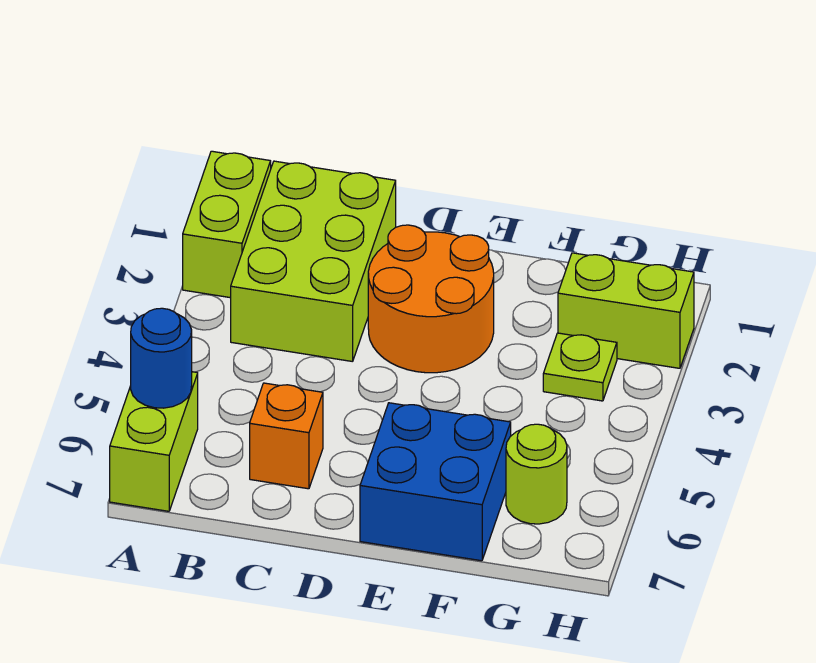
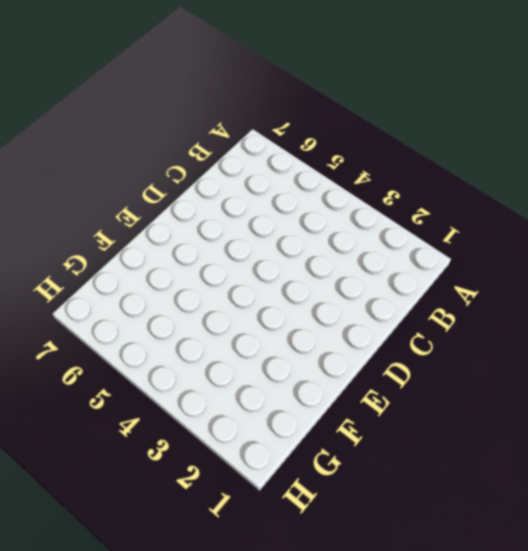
none -> lime 1x2 brick [183,151,271,298]
none -> lime 1x2 brick [110,372,198,511]

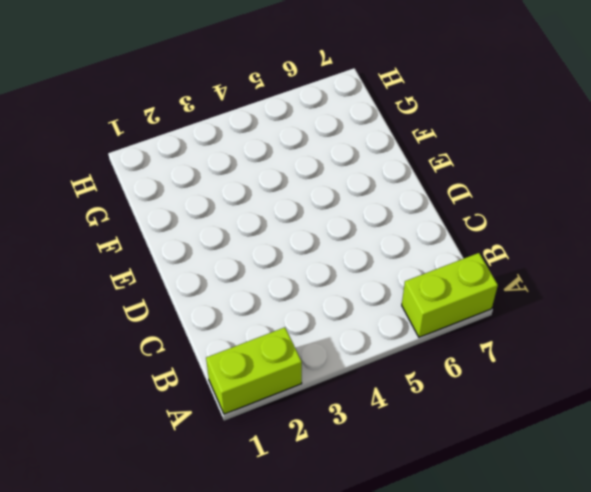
none -> lime 2x3 brick [231,161,396,362]
none -> orange 1x1 brick [250,383,323,489]

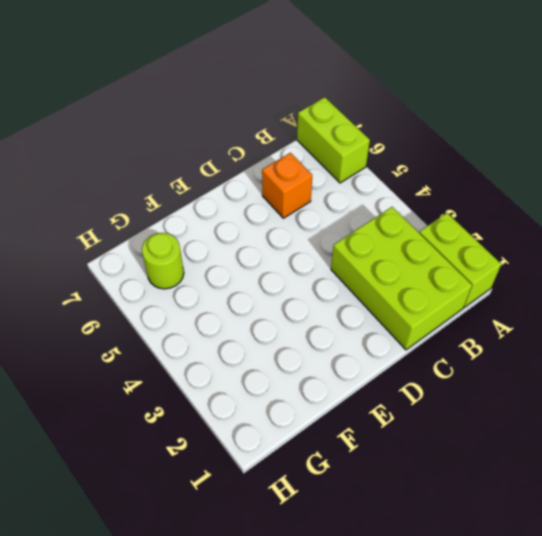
none -> orange 2x2 round brick [368,225,494,373]
none -> blue 2x2 brick [360,403,511,561]

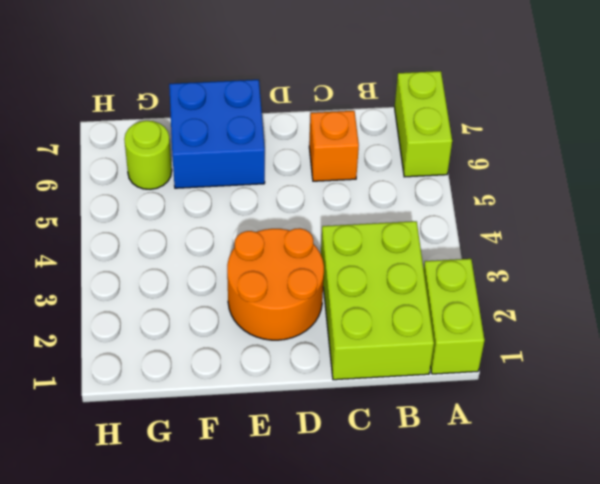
none -> lime 1x2 brick [558,253,694,368]
none -> lime 1x1 plate [543,333,617,401]

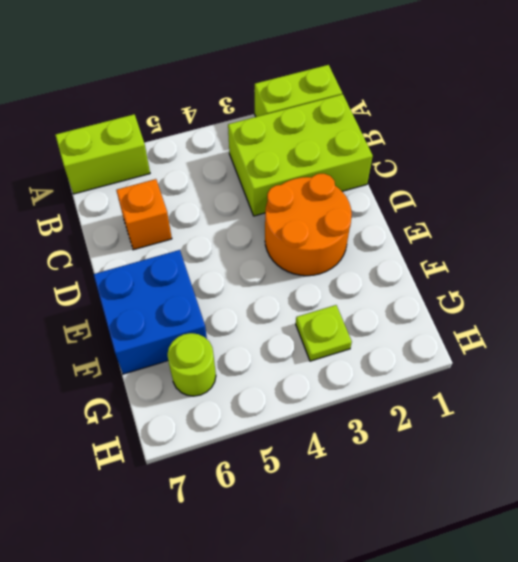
none -> lime 1x2 brick [558,253,694,368]
none -> blue 1x1 round brick [131,308,192,408]

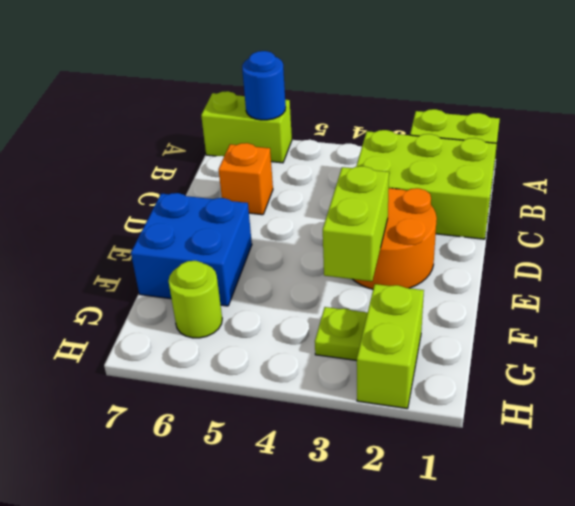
lime 1x2 brick [323,166,389,281] -> none

